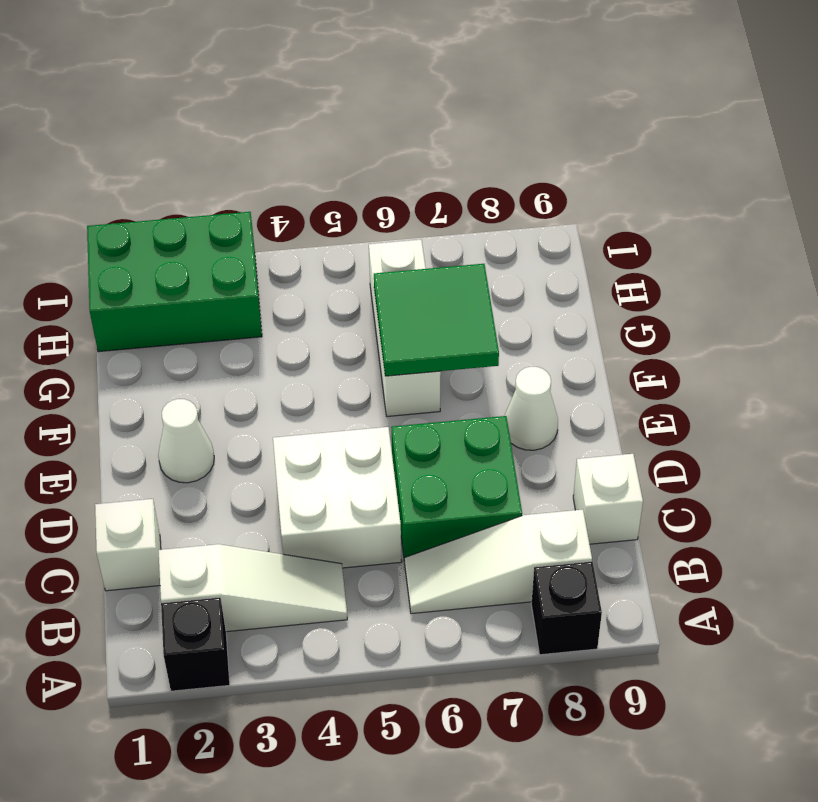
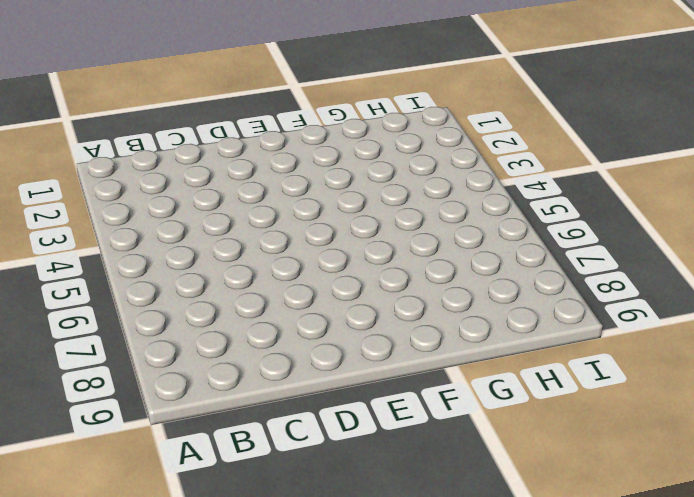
none -> black 1x1 brick [161,597,230,691]
none -> black 1x1 brick [531,561,602,655]
none -> white 1x3 slope [159,544,347,632]

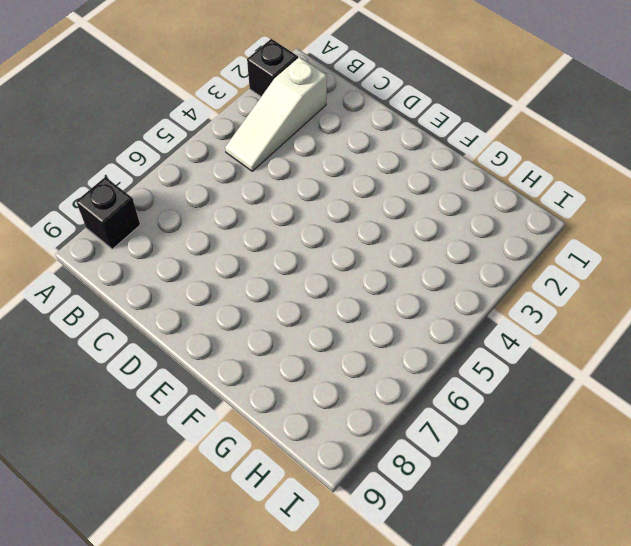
none -> white 1x3 slope [405,510,592,614]
none -> white 1x1 brick [95,499,161,591]
none -> white 2x2 brick [273,427,402,568]

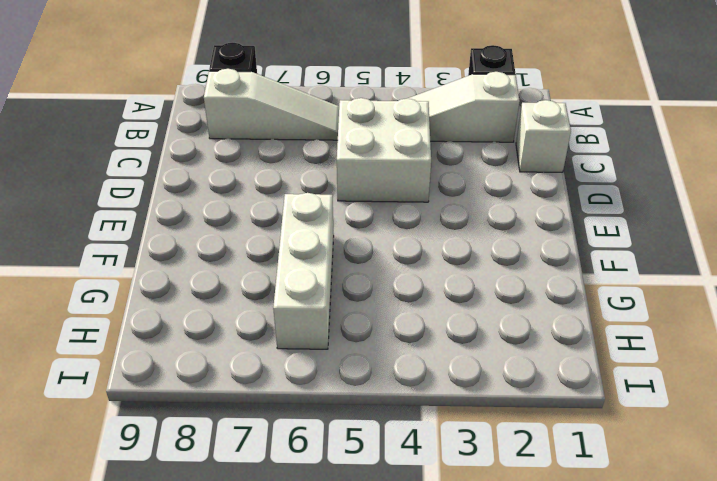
none -> green 2x2 brick [391,416,522,562]
none -> white 1x1 brick [573,454,643,544]
none -> white 1x1 cone [158,399,214,483]

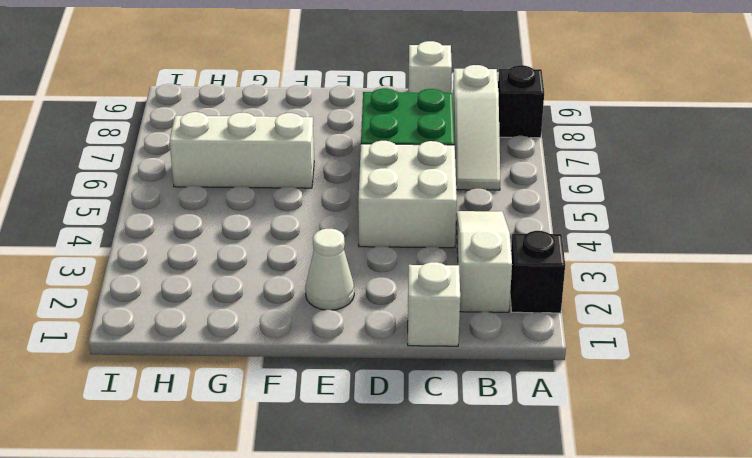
none -> white 1x1 cone [505,367,558,450]
none -> green 2x3 brick [87,212,262,352]
none -> green 2x2 tile [374,264,499,376]

